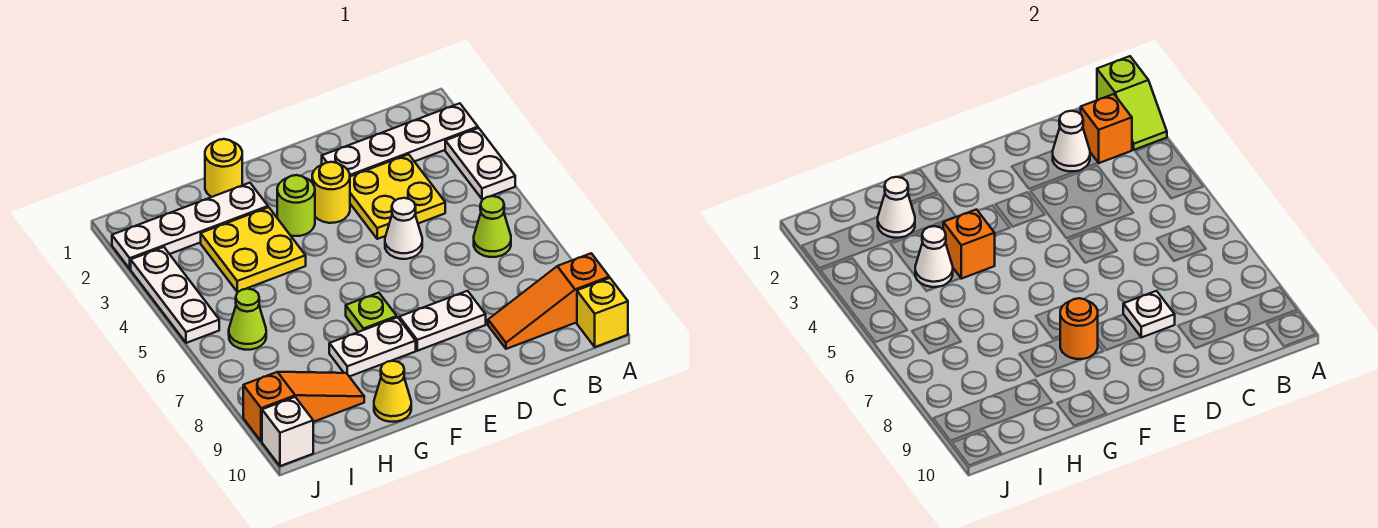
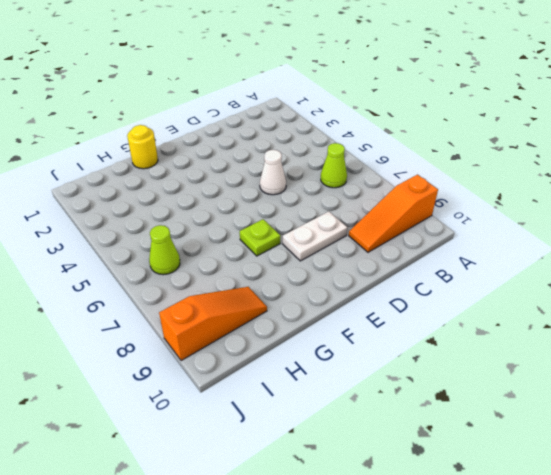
none -> white 1x4 plate [322,103,478,176]
none -> white 1x2 plate [445,128,515,199]
none -> yellow 1x1 brick [577,278,628,347]

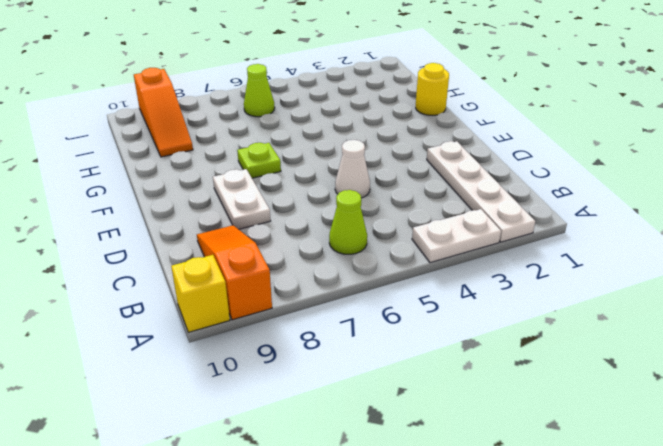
none -> yellow 2x2 plate [350,154,445,239]
none -> yellow 1x1 round brick [312,162,350,223]
none -> lime 1x1 round brick [277,175,315,236]

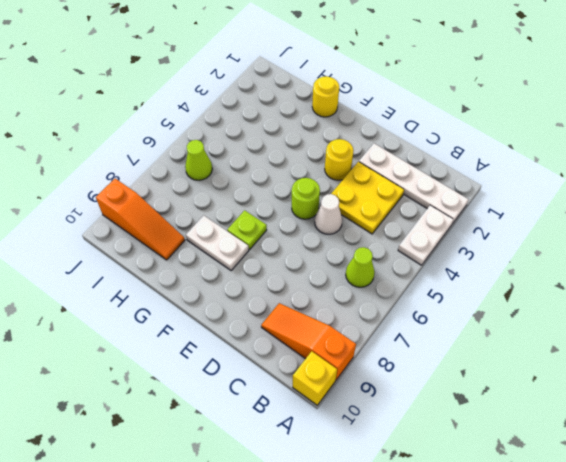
lime 1x1 round brick [292,178,320,219] -> lime 1x1 round brick moved to [277,175,315,236]
none -> white 1x2 plate [399,291,486,351]
none -> white 1x4 plate [112,183,268,269]
none -> yellow 2x2 plate [201,207,306,292]

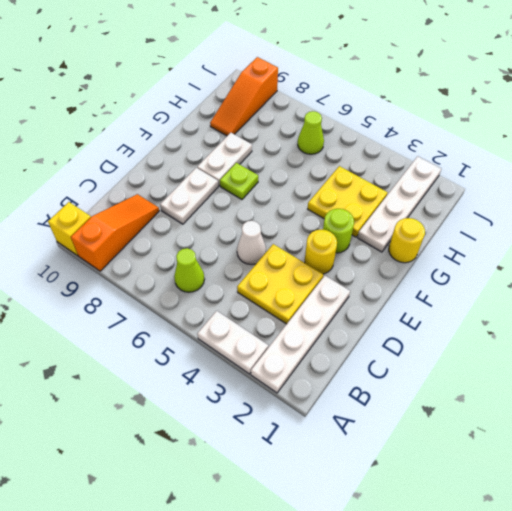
none -> yellow 1x1 cone [374,361,411,422]
none -> white 1x3 plate [131,247,219,343]
none -> white 1x1 brick [262,397,313,466]

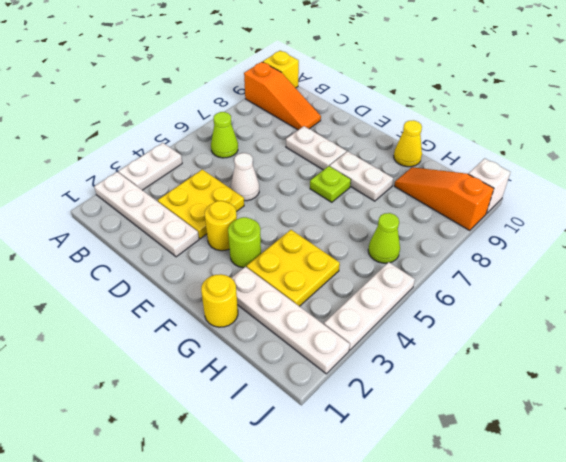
none -> lime 1x2 slope [1097,56,1167,150]
none -> orange 1x1 brick [1081,94,1132,163]
none -> white 1x1 cone [1053,111,1090,171]

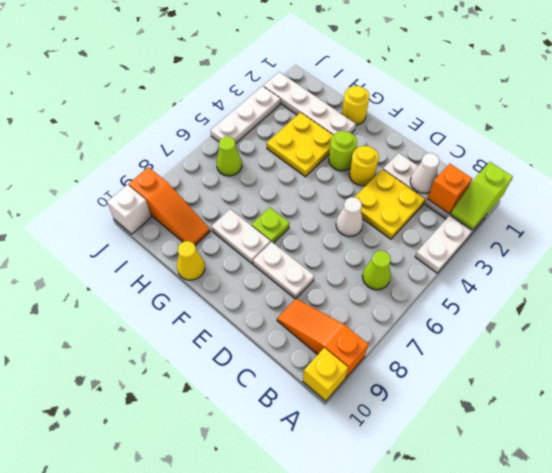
none -> white 1x1 plate [1123,291,1175,337]
none -> orange 1x1 round brick [1060,298,1098,359]
none -> orange 1x1 brick [943,209,995,279]

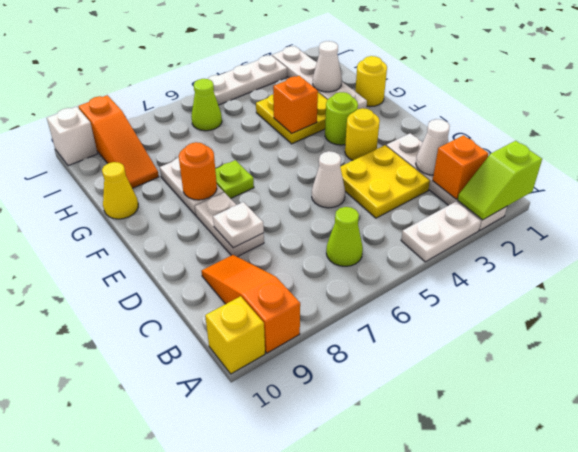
none -> white 1x1 cone [915,226,953,287]

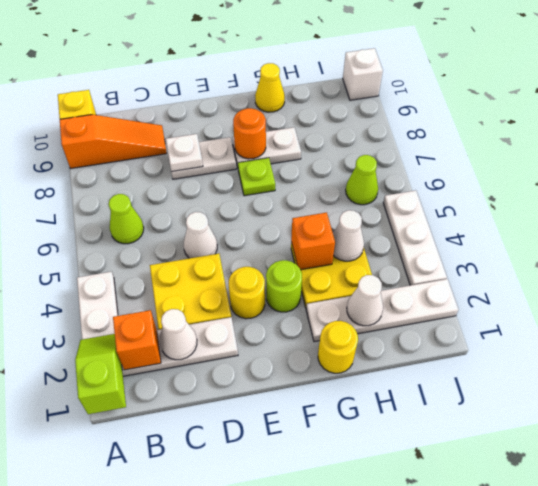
none -> orange 1x3 slope [243,372,364,442]

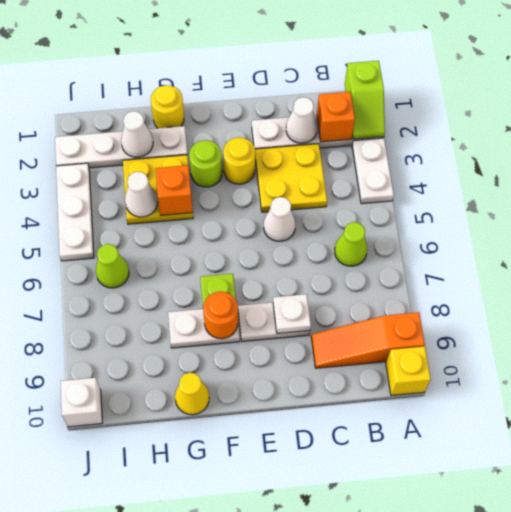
none -> orange 1x3 slope [243,372,364,442]

